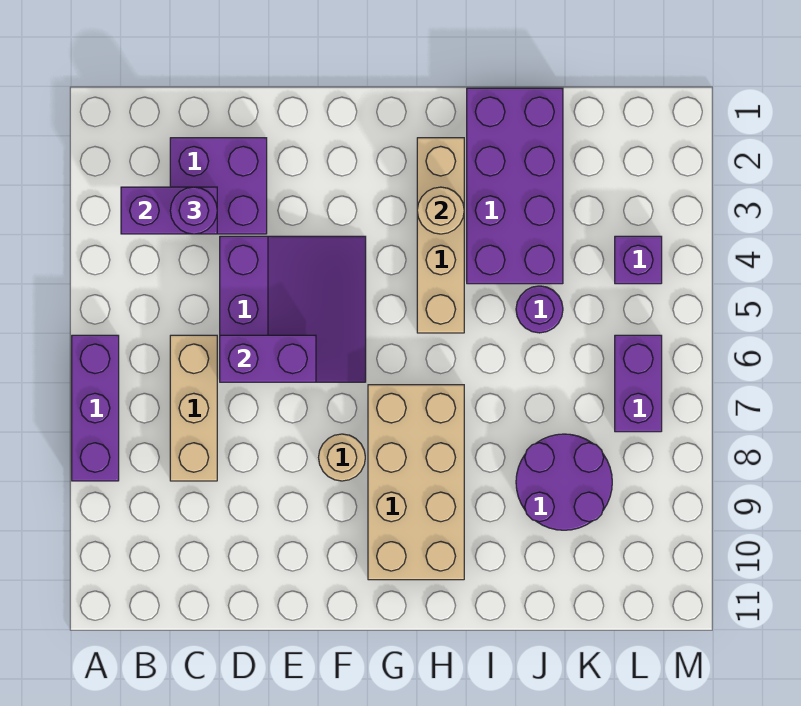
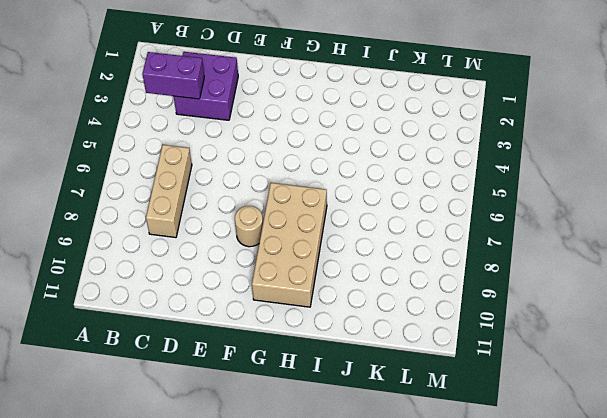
none -> purple 1x3 brick [72,335,119,481]
none -> purple 3x3 slope [220,236,366,382]
none -> tan 1x4 brick [417,138,464,333]

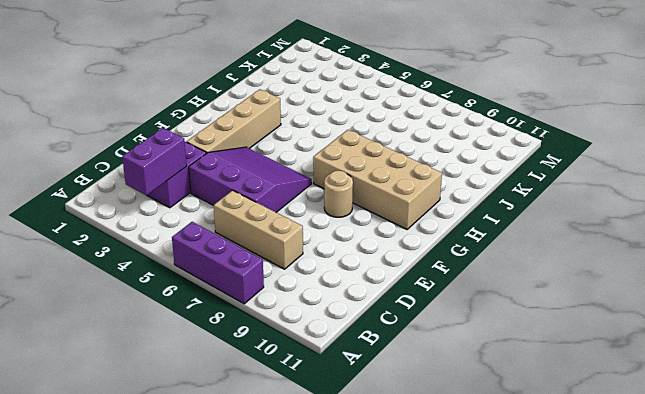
tan 1x4 brick [187,89,281,153] -> tan 1x4 brick turned to [417,138,464,333]
none -> purple 2x4 brick [467,88,563,284]
none -> purple 1x1 round brick [516,286,563,333]
none -> purple 2x2 round brick [516,434,612,530]

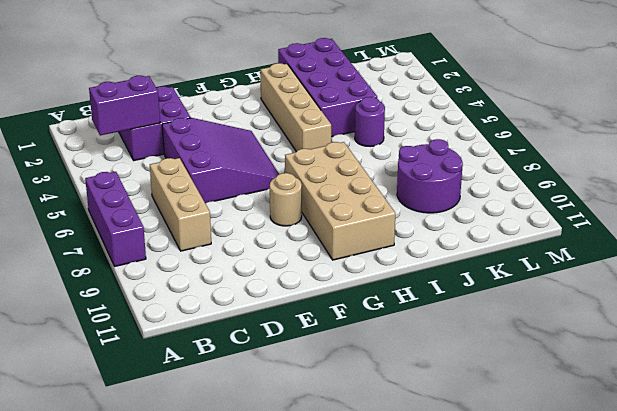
none -> purple 1x1 brick [615,236,662,284]
none -> purple 1x2 brick [615,335,662,432]
none -> purple 1x2 brick [220,335,316,382]

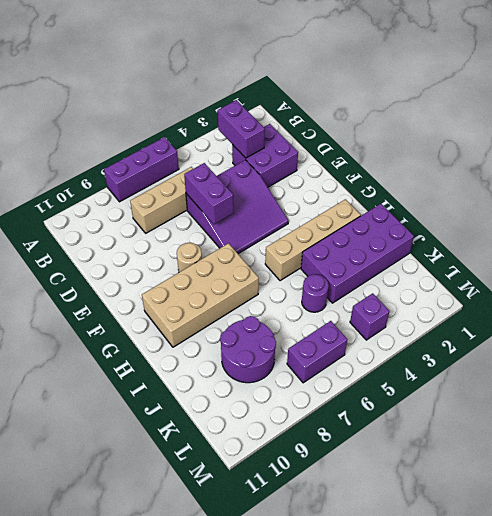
none -> tan 1x1 round brick [417,187,464,234]
none -> purple 1x1 round brick [170,187,217,234]

